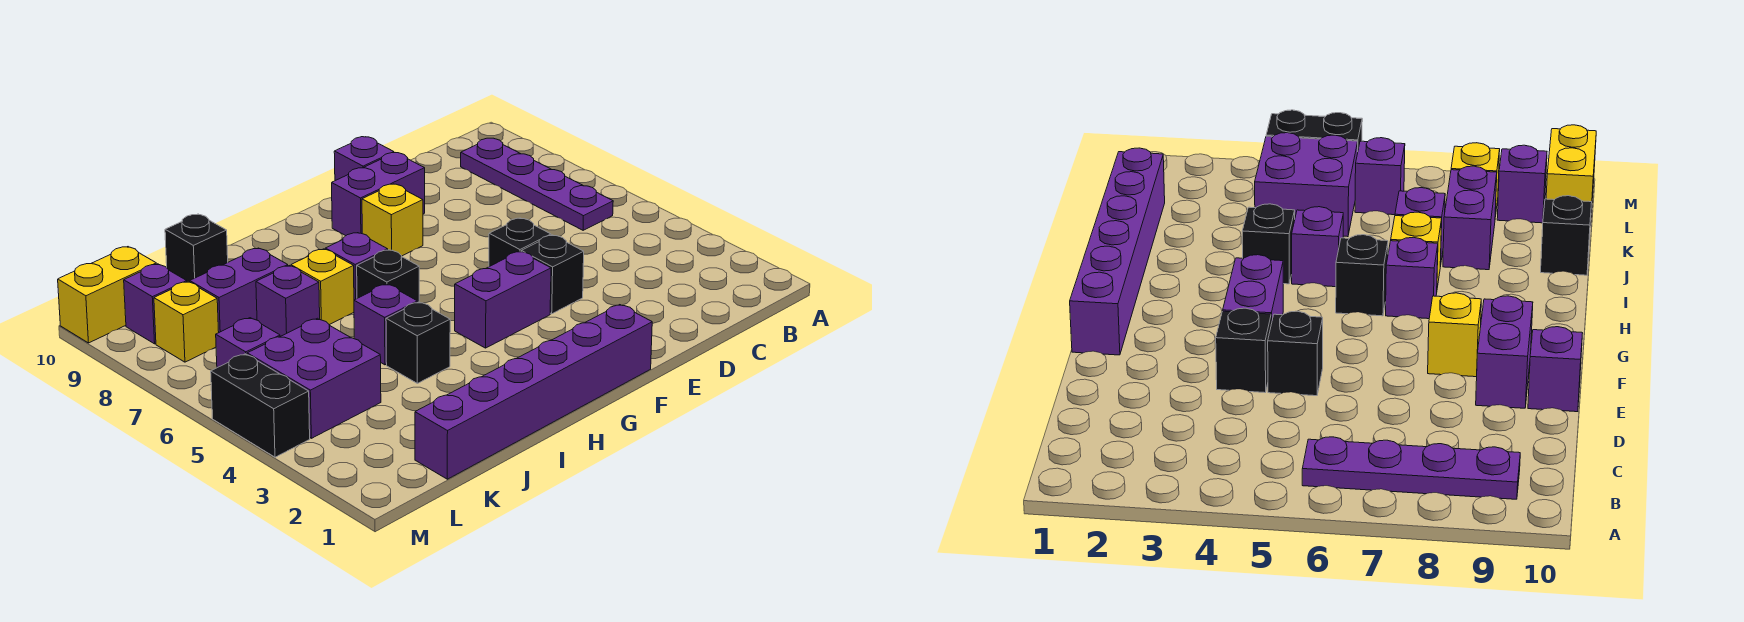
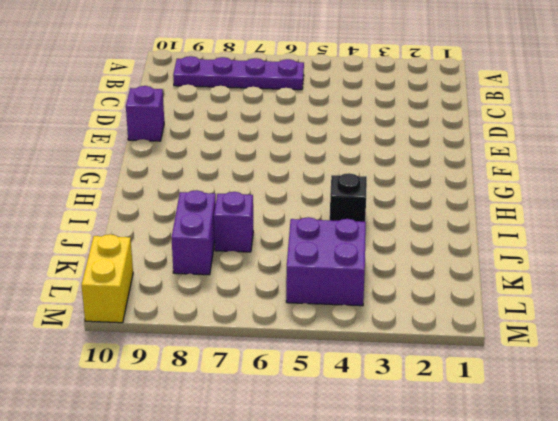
none -> black 1x1 brick [521,235,584,314]
none -> black 1x1 brick [489,218,551,267]
none -> purple 1x2 brick [332,153,425,236]

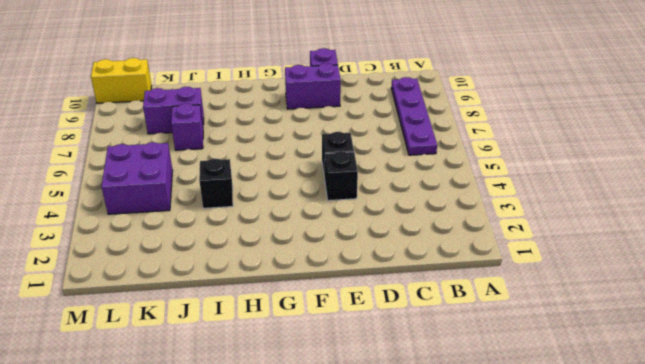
none -> purple 1x6 brick [415,305,652,479]
none -> purple 1x2 brick [455,251,551,348]
none -> yellow 1x1 brick [362,184,423,256]

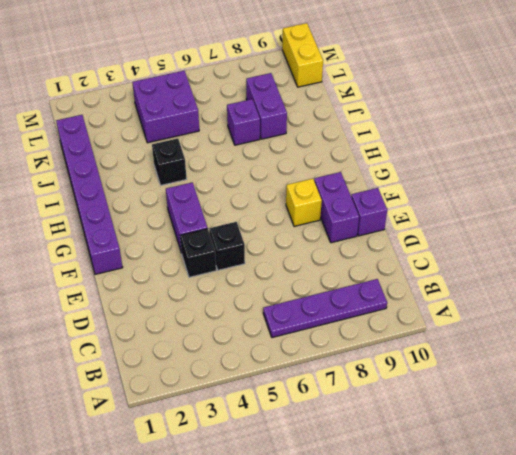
none -> black 1x1 brick [357,250,419,302]
none -> purple 1x1 brick [325,233,388,300]
none -> purple 1x1 brick [354,284,417,365]

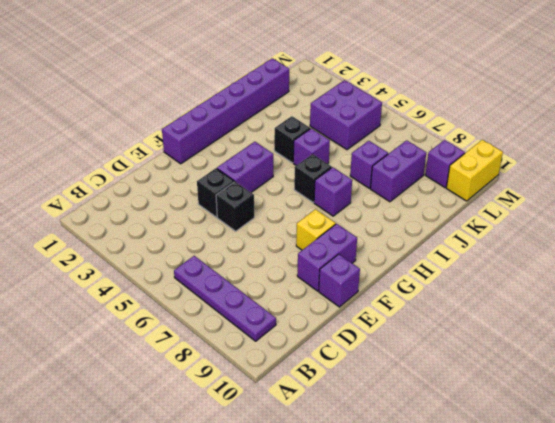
none -> yellow 1x1 brick [291,249,354,325]
none -> black 1x1 brick [165,214,228,282]
none -> purple 1x1 brick [216,318,280,368]

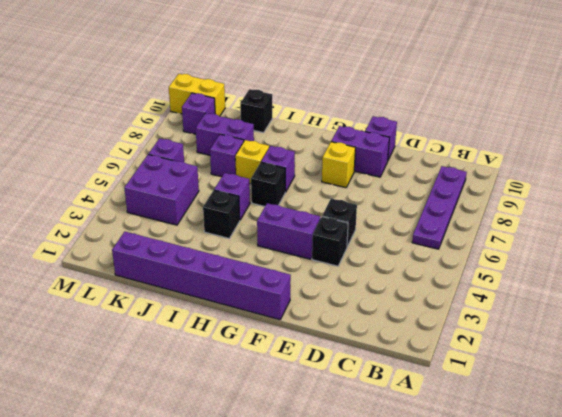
none -> yellow 1x1 brick [154,282,219,362]
none -> black 1x2 brick [211,354,310,457]

